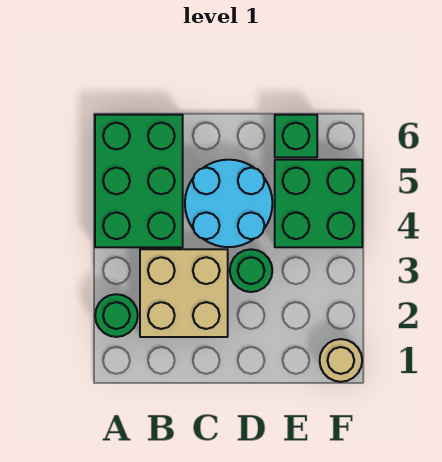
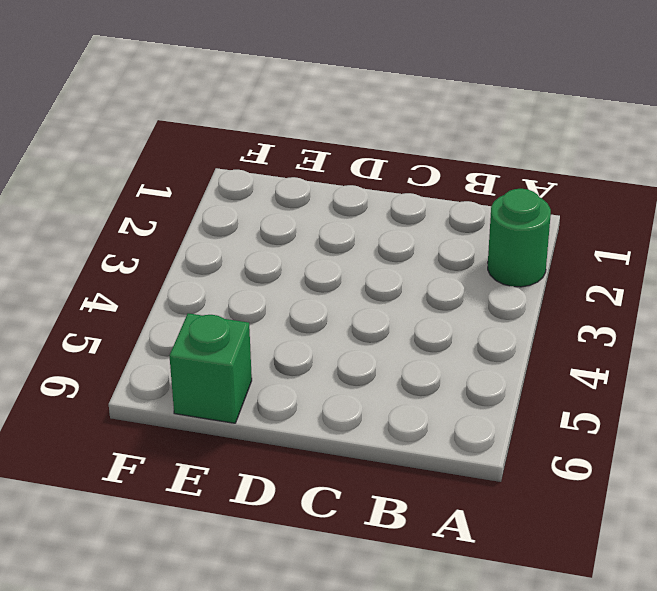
none -> green 2x3 brick [95,115,183,247]
none -> tan 2x2 brick [140,249,228,337]

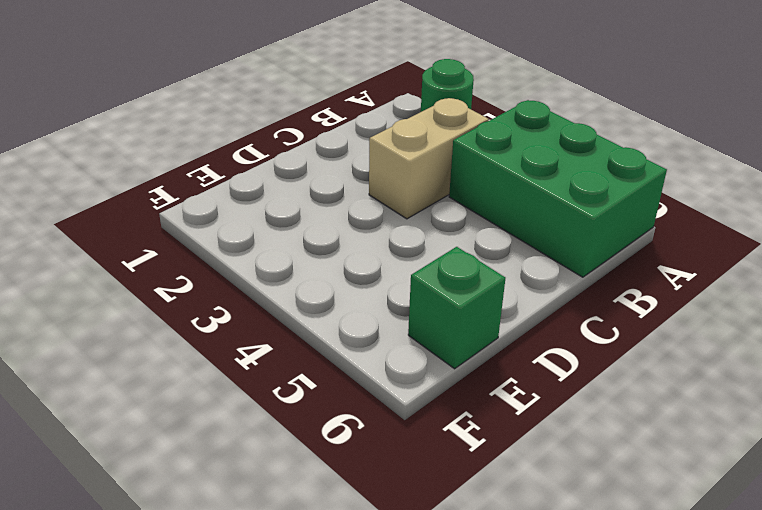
tan 1x2 brick [369,98,489,219] -> tan 2x2 brick [140,249,228,337]
none -> cyan 2x2 round brick [185,160,272,247]
none -> green 1x1 round brick [230,249,272,292]

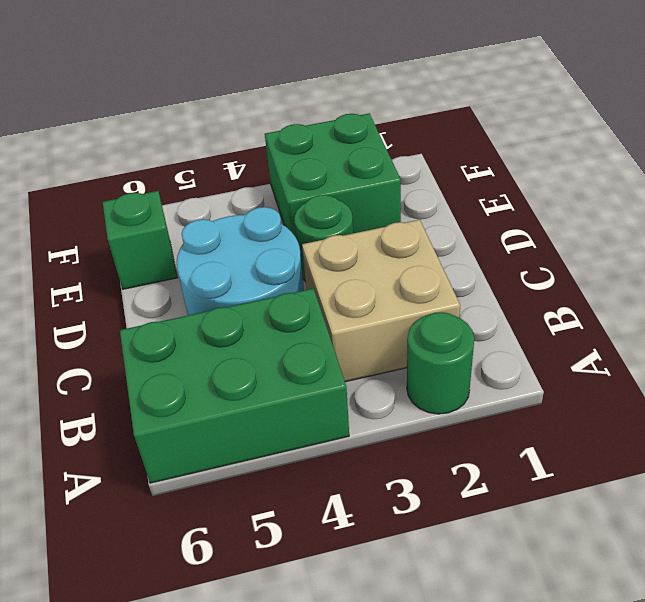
green 2x2 brick [265,114,401,237] -> green 2x2 brick moved to [275,160,362,247]
none -> tan 1x1 round brick [320,339,362,382]

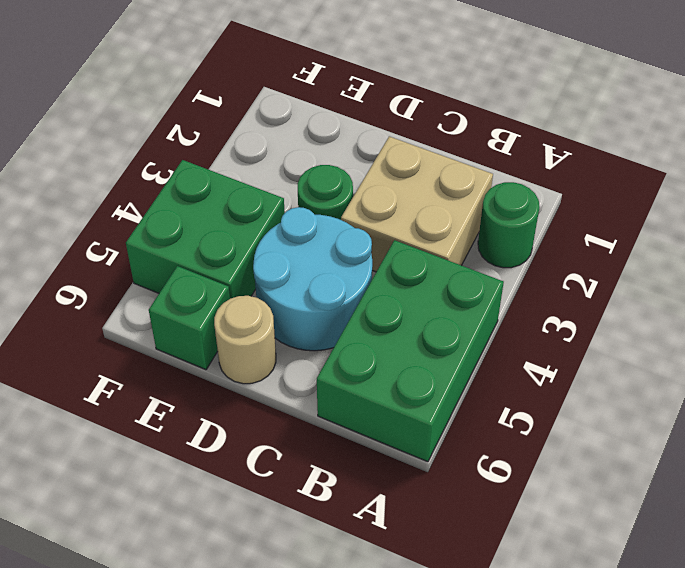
tan 1x1 round brick [214,296,276,384] -> tan 1x1 round brick moved to [320,339,362,382]

